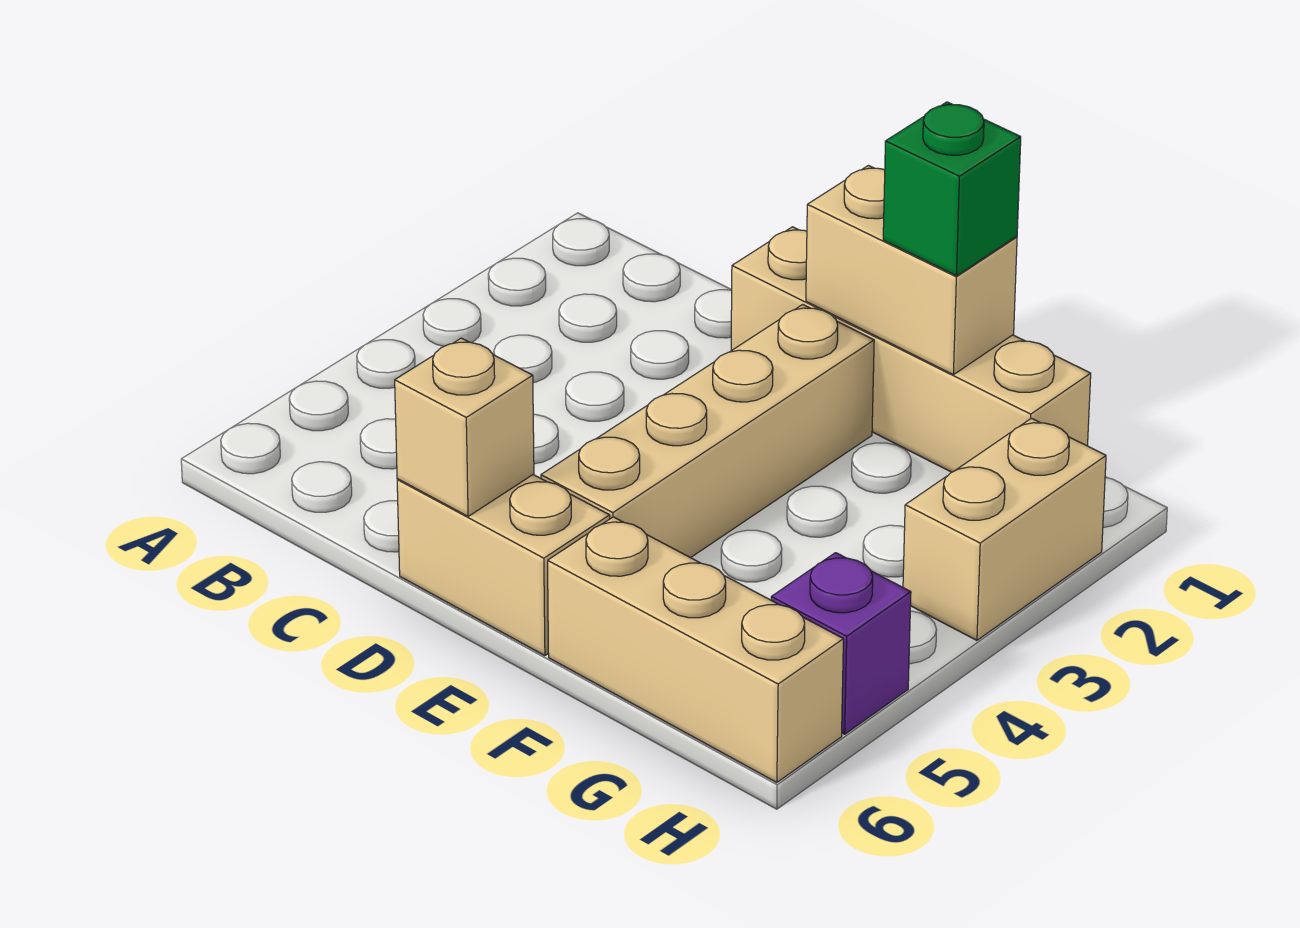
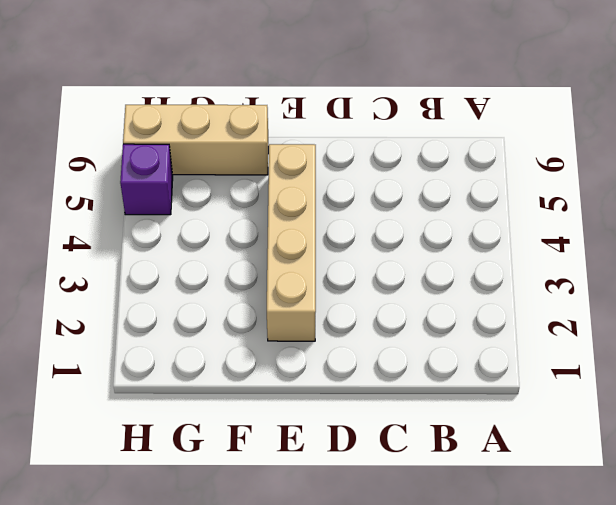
none -> tan 1x4 brick [731,227,1091,472]
none -> tan 1x2 brick [397,474,610,656]

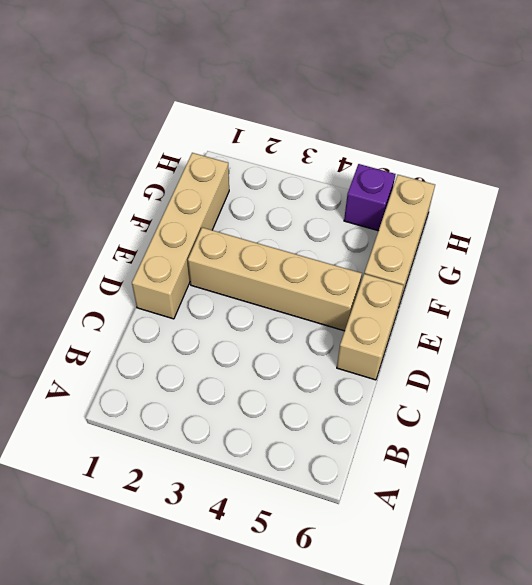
none -> tan 1x2 brick [903,418,1106,640]
none -> tan 1x1 brick [395,338,534,516]

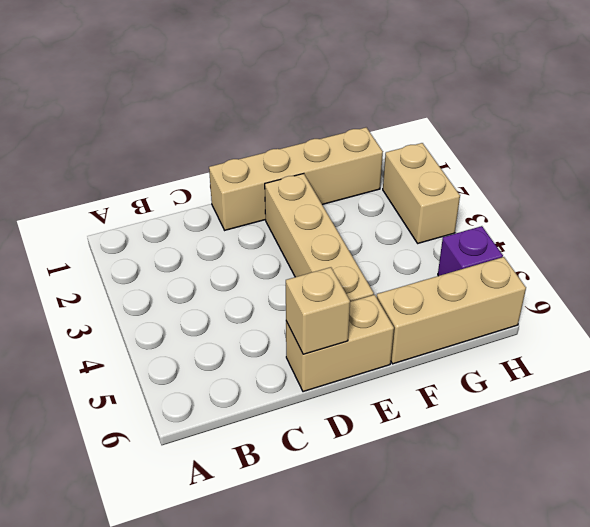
none -> tan 1x2 brick [806,166,1017,375]
none -> green 1x1 brick [883,102,1021,276]

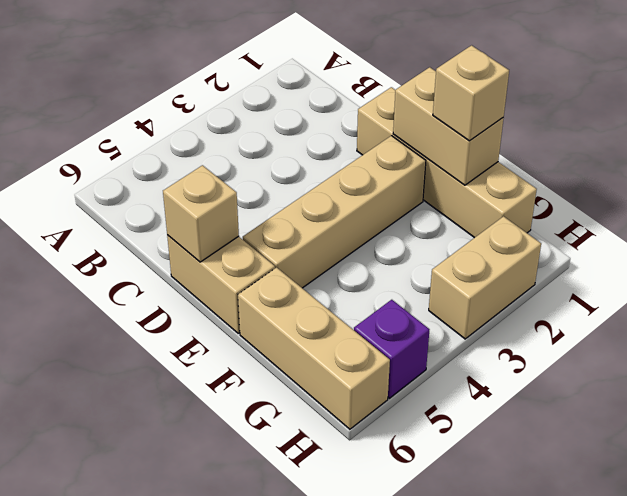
tan 1x1 brick [433,45,509,141] -> green 1x1 brick [883,102,1021,276]

